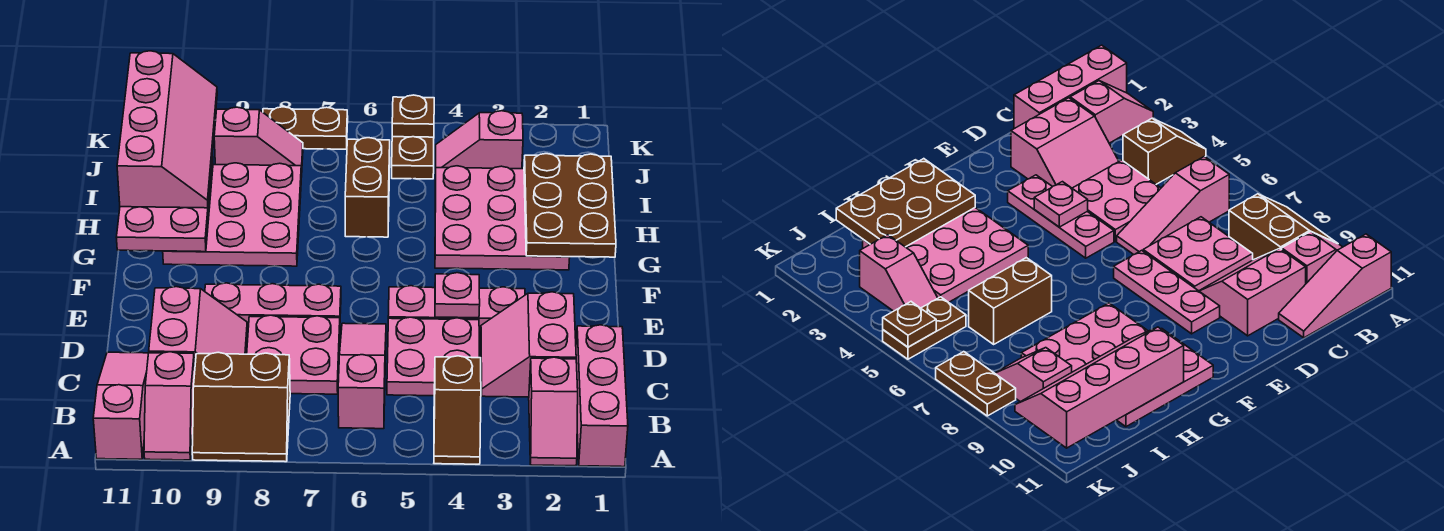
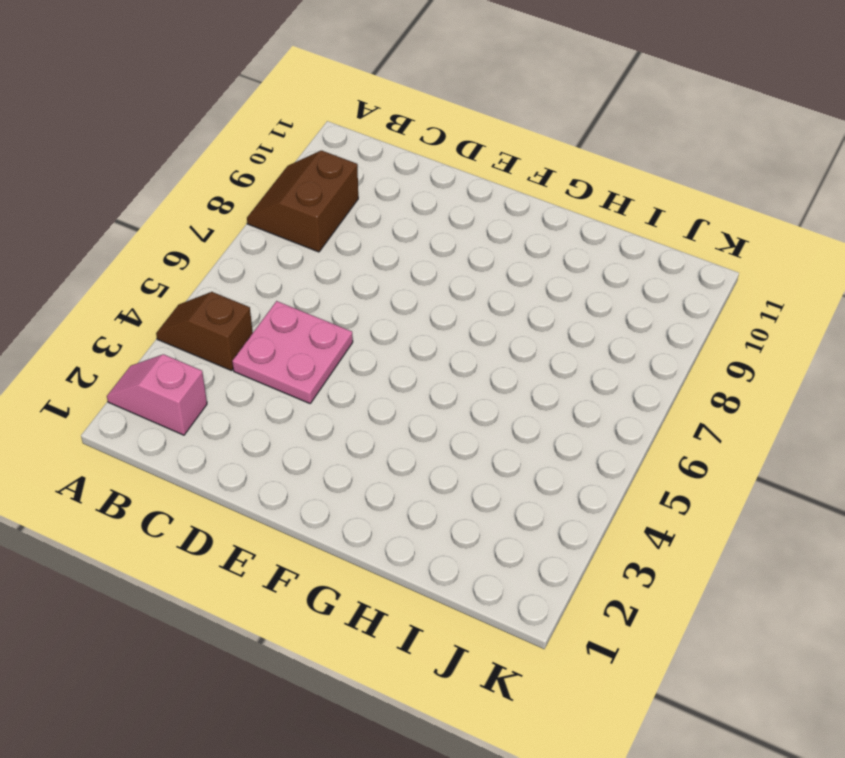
none -> pink 1x3 brick [576,325,628,467]
none -> pink 1x2 slope [144,352,195,460]
none -> pink 1x3 slope [93,352,148,459]

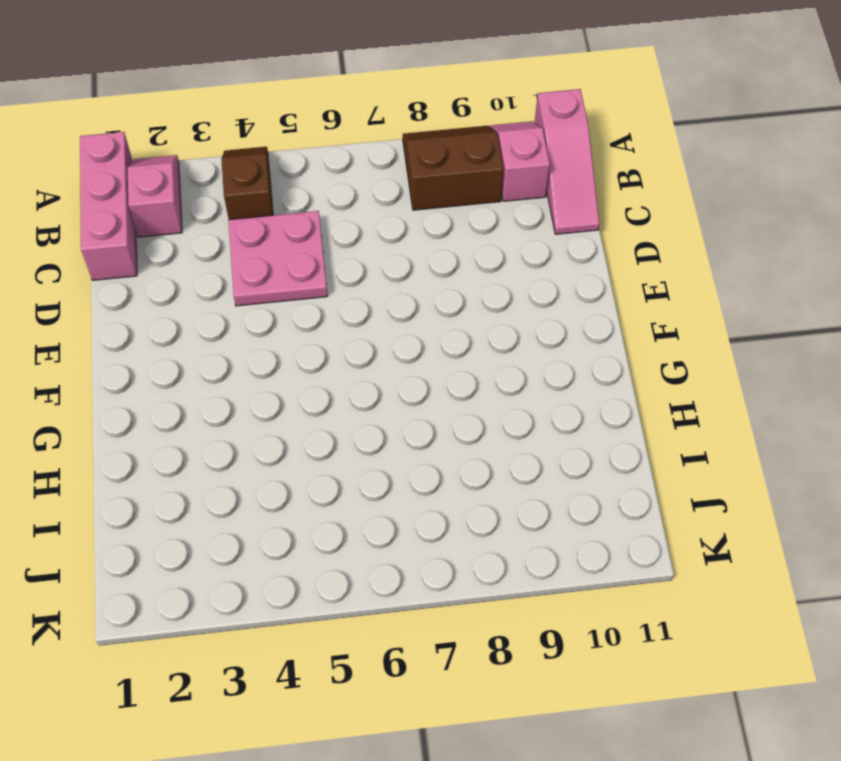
none -> pink 1x3 slope [338,323,386,429]
none -> pink 2x2 slope [481,292,576,397]
none -> pink 2x2 plate [247,315,340,394]

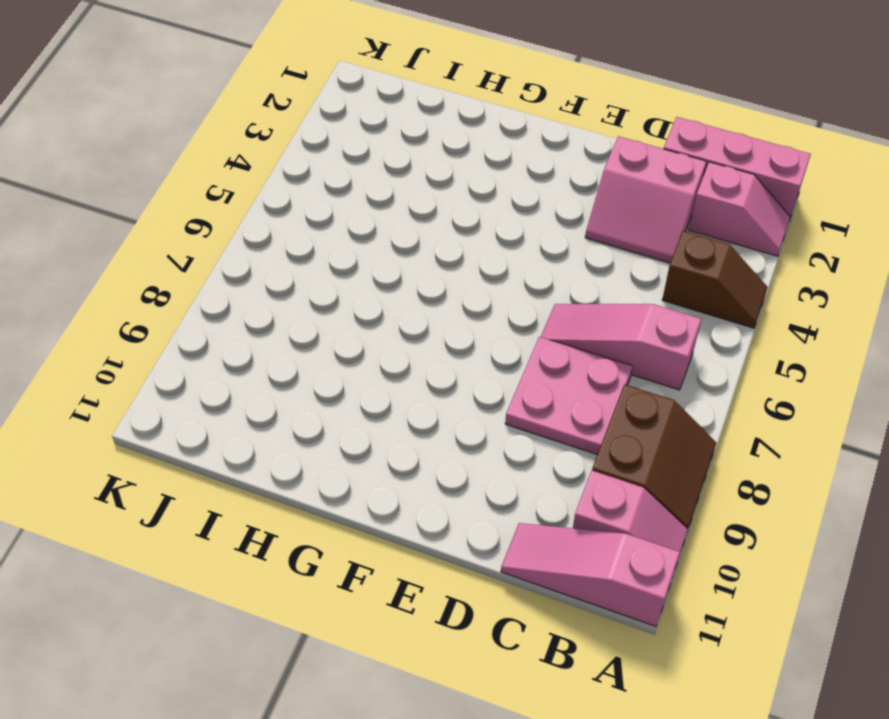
none -> pink 2x2 plate [387,317,479,396]
none -> pink 2x2 slope [149,287,247,365]
none -> pink 1x3 plate [388,286,525,331]

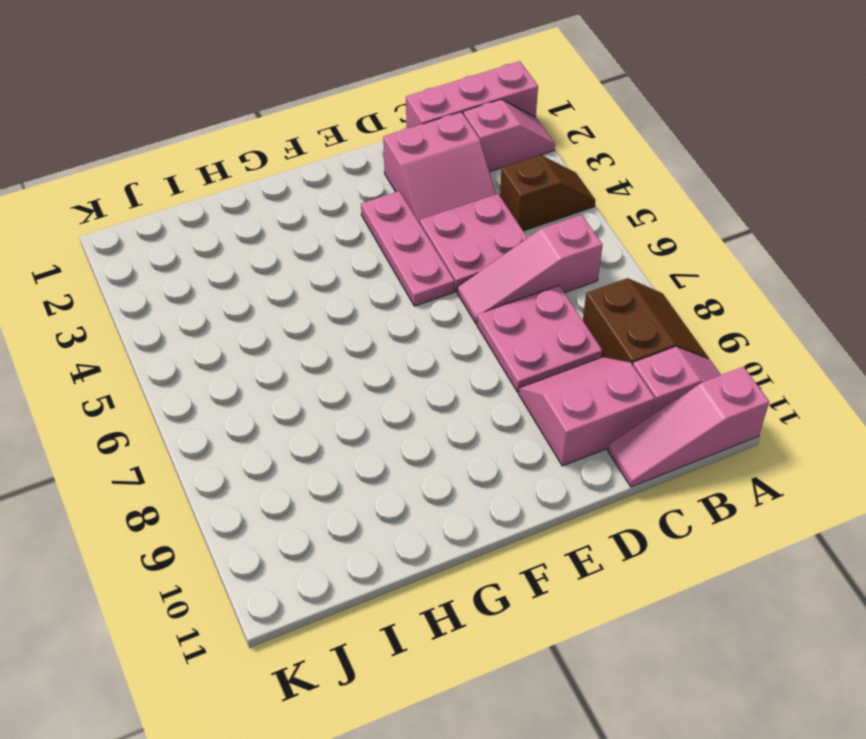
none -> pink 1x3 plate [205,283,341,328]
none -> pink 3x3 plate [435,166,570,270]
none -> pink 3x3 plate [163,163,301,266]

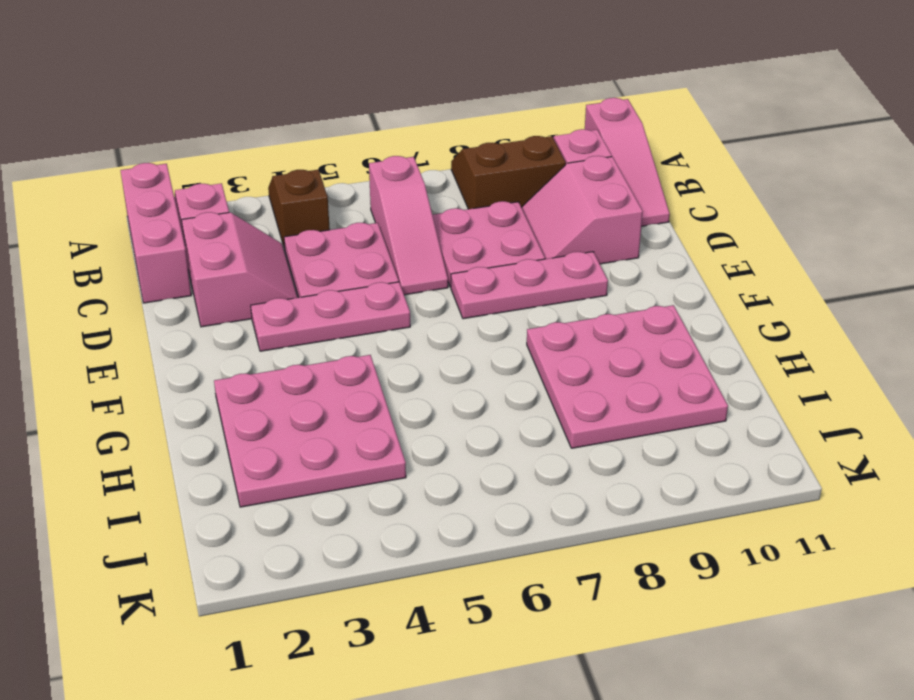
none -> brown 1x2 brick [345,138,390,237]
none -> pink 1x2 slope [436,111,523,169]
none -> brown 1x2 plate [392,137,434,179]

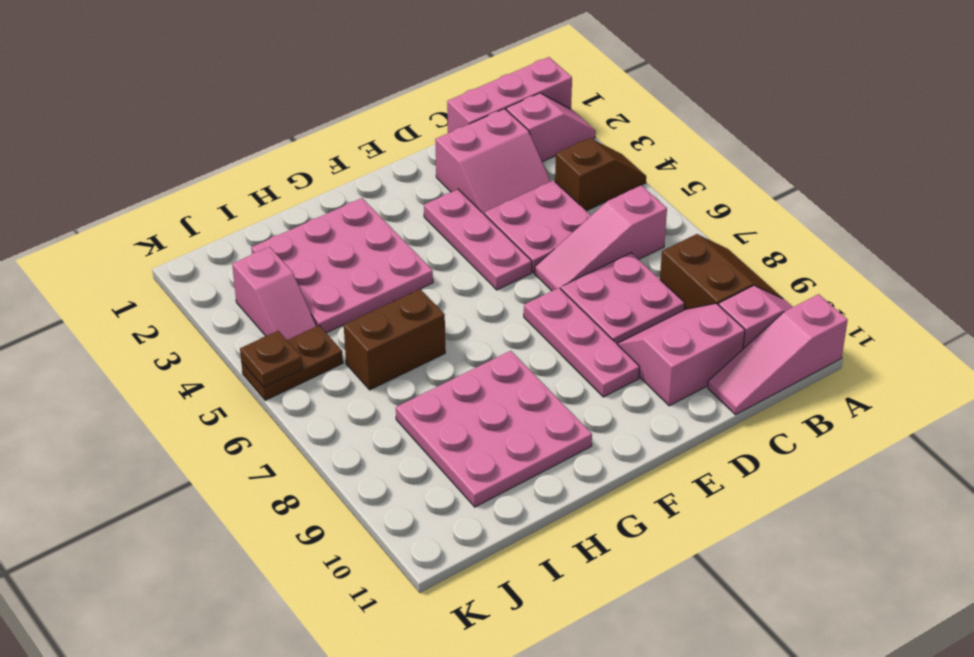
none -> pink 1x2 slope [214,107,303,177]
none -> brown 1x2 plate [263,107,348,149]
none -> pink 1x1 plate [435,273,480,318]

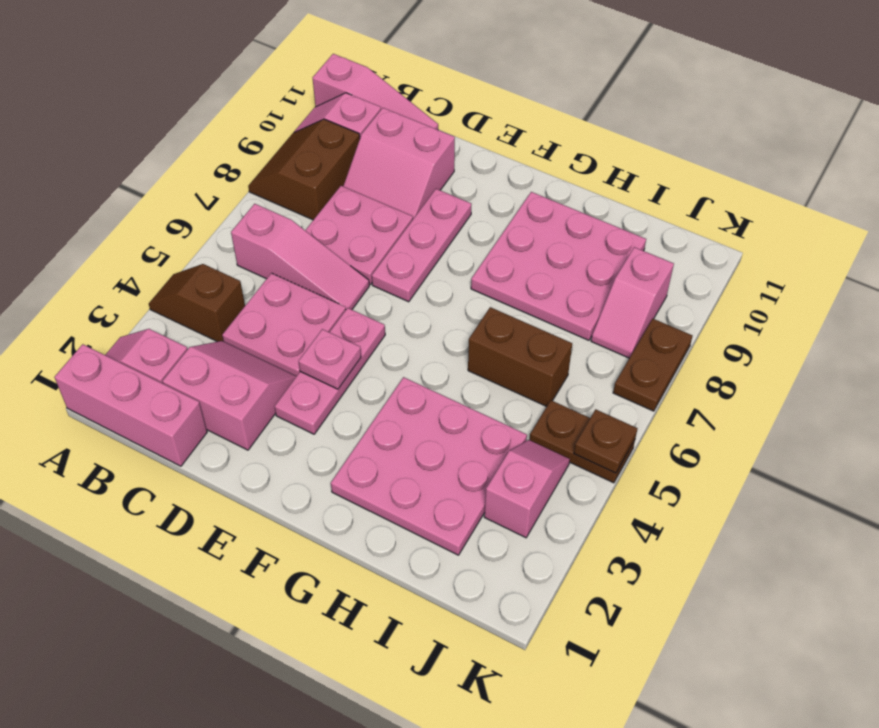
none -> brown 2x3 plate [524,154,616,257]
none -> pink 2x3 plate [116,153,213,252]
none -> pink 2x4 slope [117,51,217,208]

